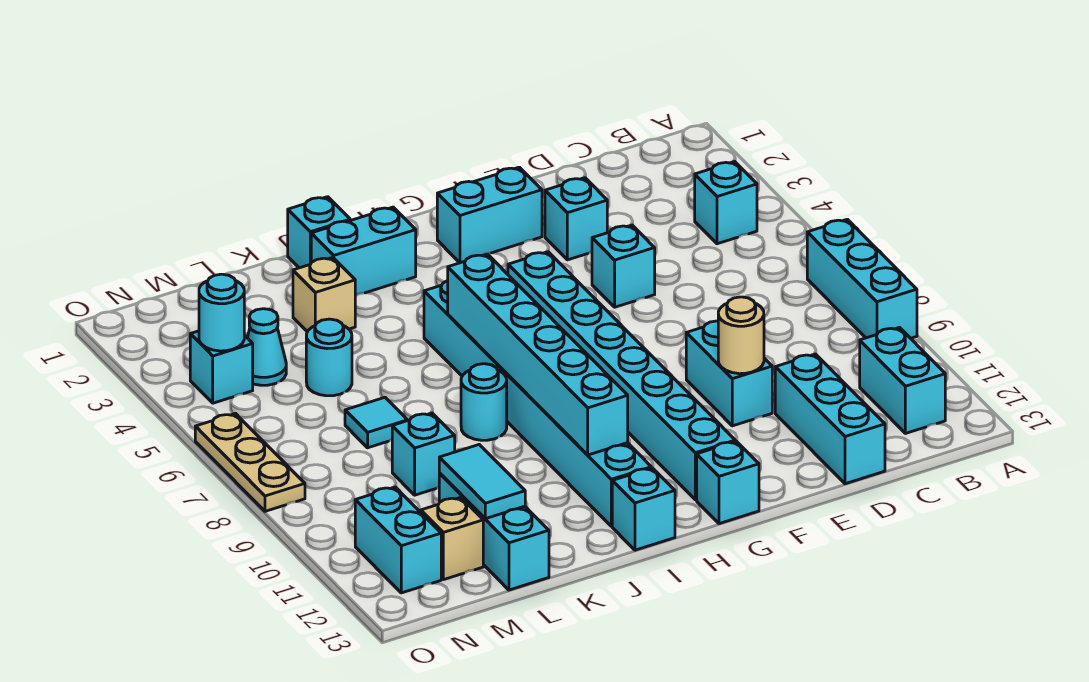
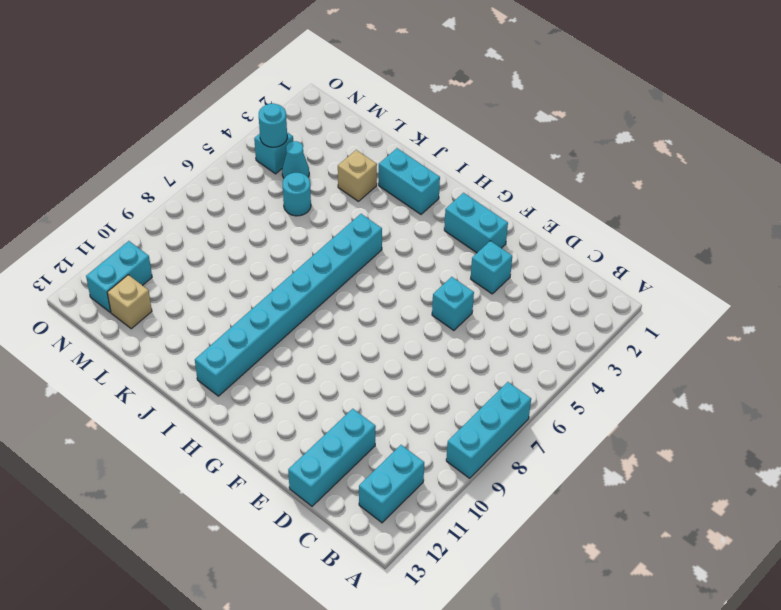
none -> cyan 1x1 brick [695,162,757,244]
none -> cyan 1x2 brick [686,321,772,426]
none -> cyan 1x8 brick [508,252,735,500]

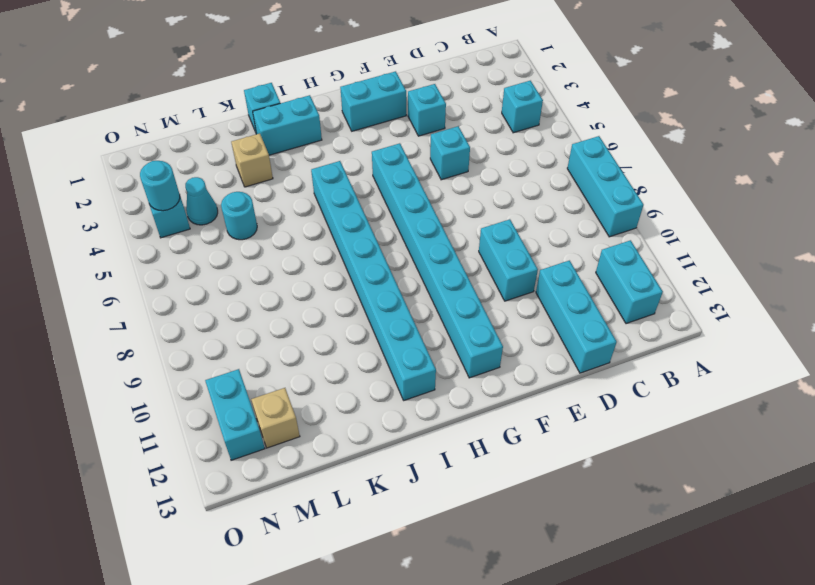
none -> cyan 1x1 brick [697,441,759,524]
none -> cyan 1x1 brick [612,468,675,550]
none -> cyan 1x1 round brick [461,364,507,440]

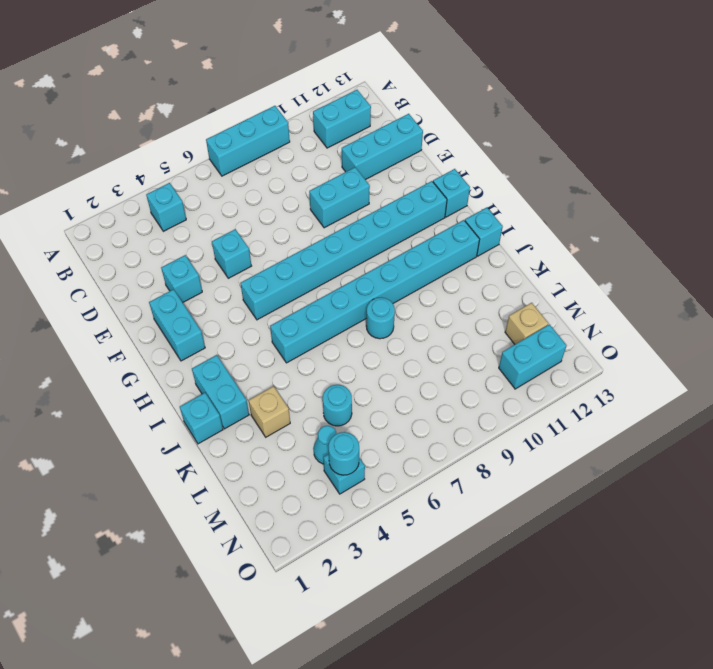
none -> cyan 1x1 tile [345,397,408,448]
none -> cyan 1x1 brick [392,413,455,495]
none -> cyan 1x3 brick [439,473,549,590]

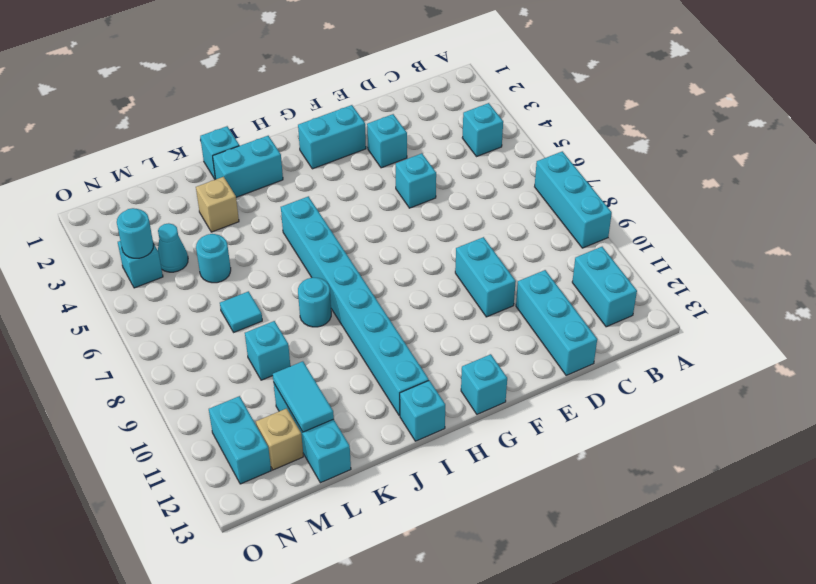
none -> cyan 1x8 brick [508,252,735,500]
none -> tan 1x3 plate [195,414,305,511]
none -> tan 1x1 round brick [718,297,764,374]

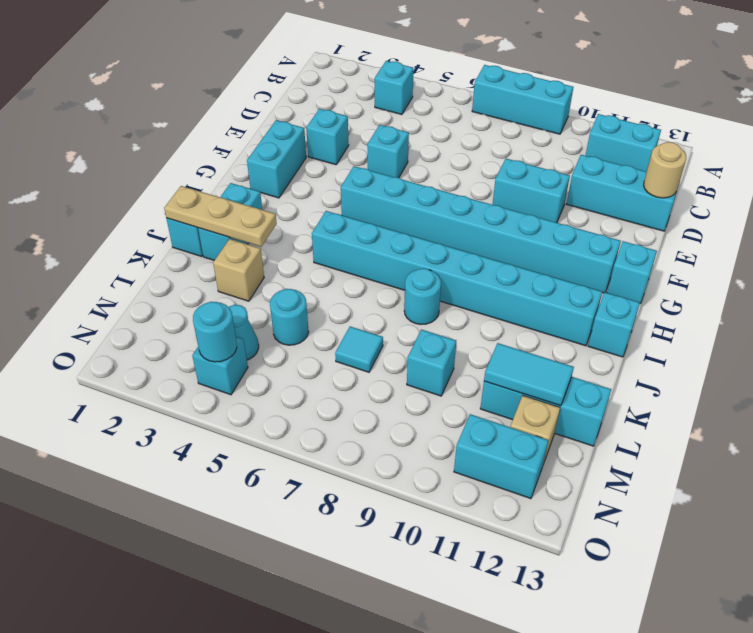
tan 1x1 round brick [644,142,686,198] -> tan 1x1 round brick moved to [718,297,764,374]
tan 1x3 plate [164,186,277,247] -> tan 1x3 plate moved to [195,414,305,511]
none -> cyan 1x6 brick [448,254,628,455]

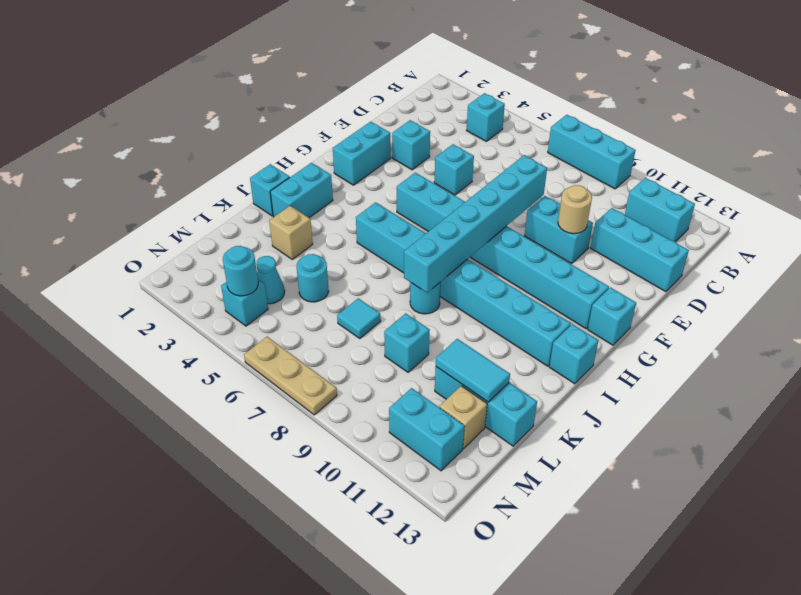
cyan 1x6 brick [404,155,547,293] -> cyan 1x6 brick turned to [448,254,628,455]

